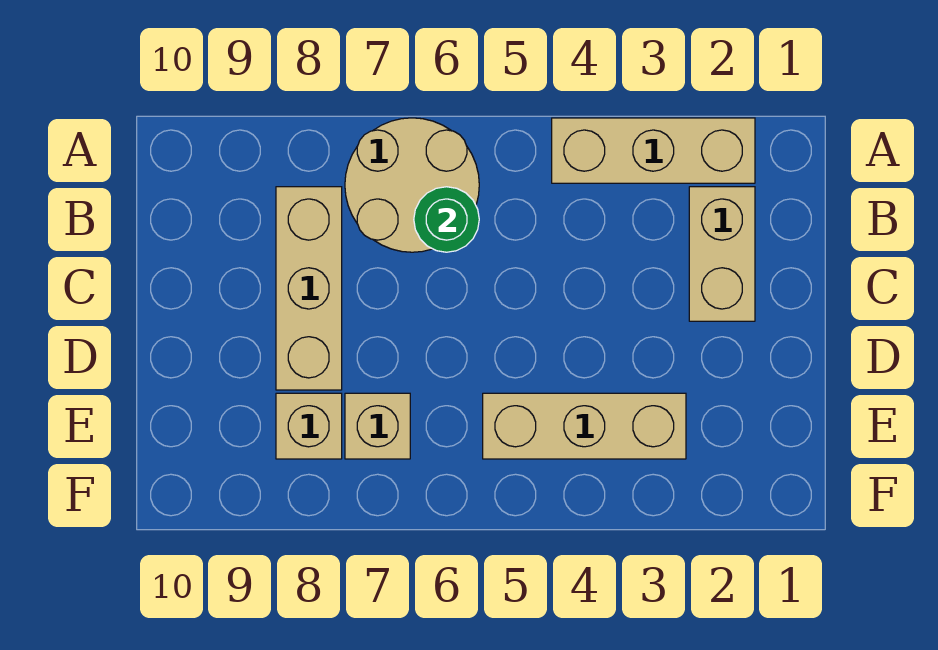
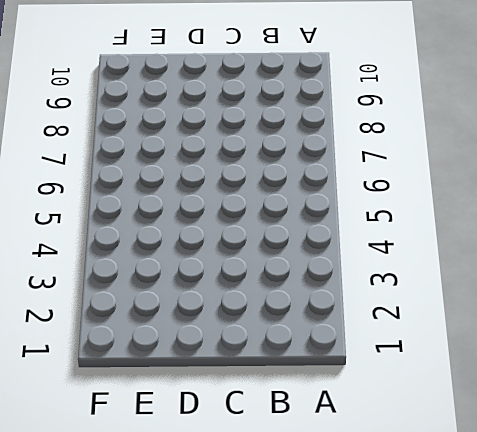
none -> tan 1x3 brick [552,118,755,183]
none -> tan 2x2 round brick [345,118,479,252]

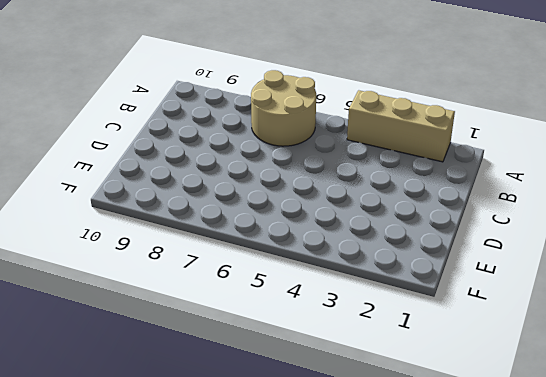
none -> tan 1x2 brick [689,187,755,321]
none -> tan 1x3 brick [276,187,342,390]

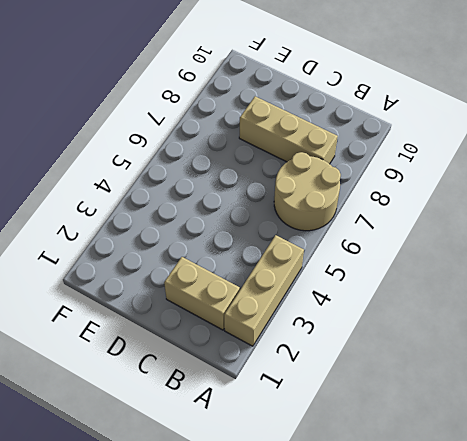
none -> tan 1x3 brick [483,393,686,459]
none -> tan 1x1 brick [345,393,410,459]

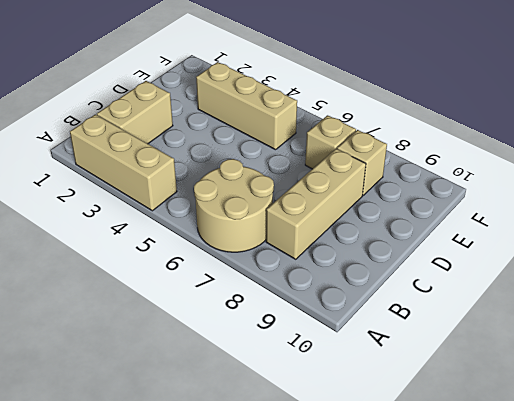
none -> green 1x1 round brick [414,187,479,252]

